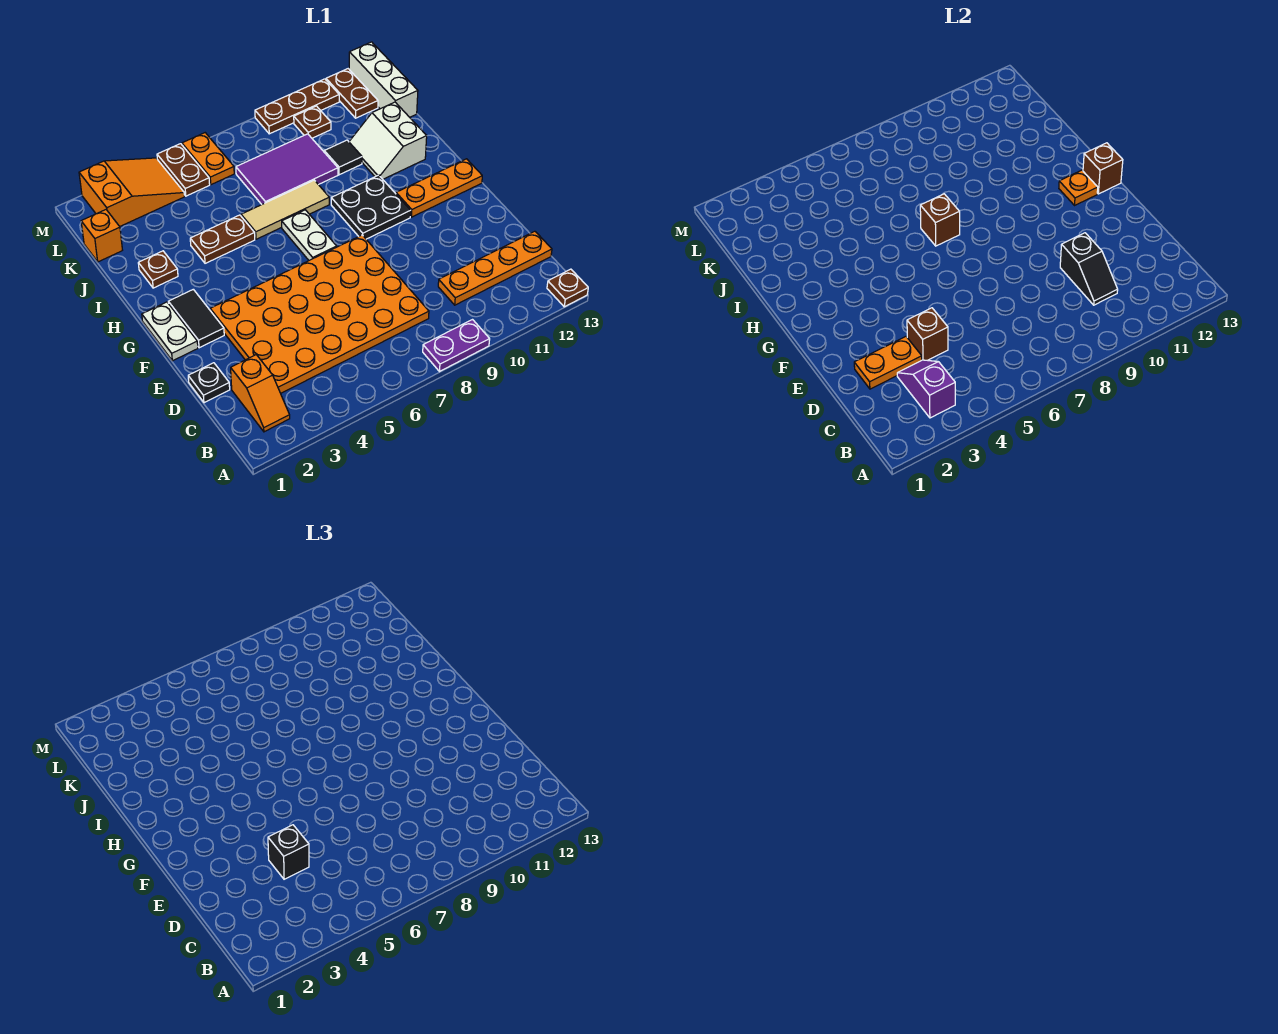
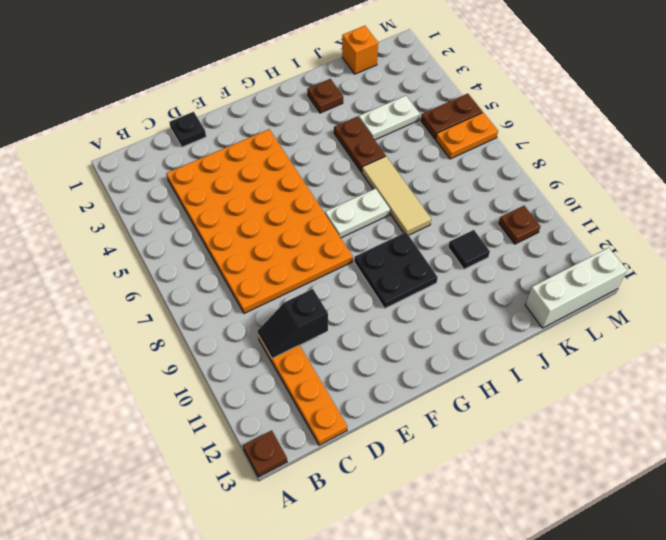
white 1x2 plate [359,96,420,140] -> white 1x2 plate moved to [142,302,198,361]
none -> purple 1x2 plate [423,320,490,372]
none -> orange 1x2 slope [231,355,290,432]
none -> black 1x2 tile [168,289,224,348]
none -> orange 1x3 plate [396,159,482,217]

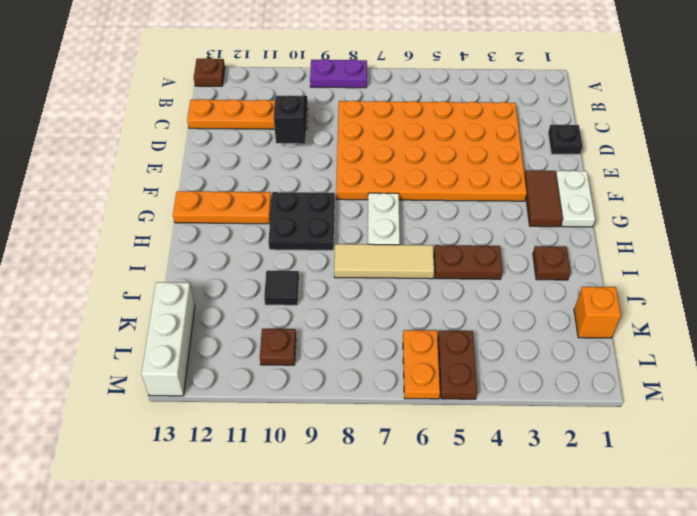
brown 1x2 tile [524,170,563,227] -> black 1x2 tile [168,289,224,348]
none -> orange 1x2 slope [231,355,290,432]
none -> white 2x2 slope [349,102,427,179]
none -> purple 2x3 tile [236,134,338,204]
none -> orange 2x3 slope [79,158,185,226]

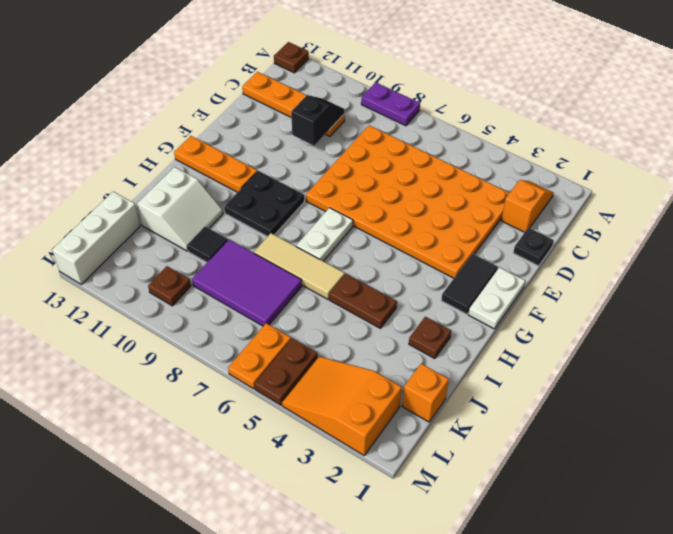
none -> brown 1x2 plate [326,69,378,118]
none -> brown 1x3 plate [255,79,339,134]
none -> purple 1x2 slope [897,360,955,418]
none -> orange 1x2 plate [854,337,922,389]

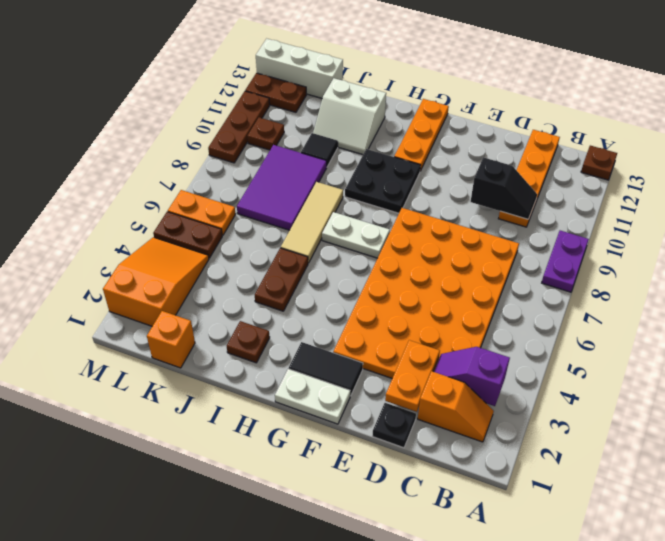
none -> brown 1x1 brick [907,308,948,360]
none -> orange 1x1 plate [1059,170,1098,205]
none -> brown 1x1 brick [1083,143,1123,194]
none -> brown 1x1 brick [920,194,960,246]

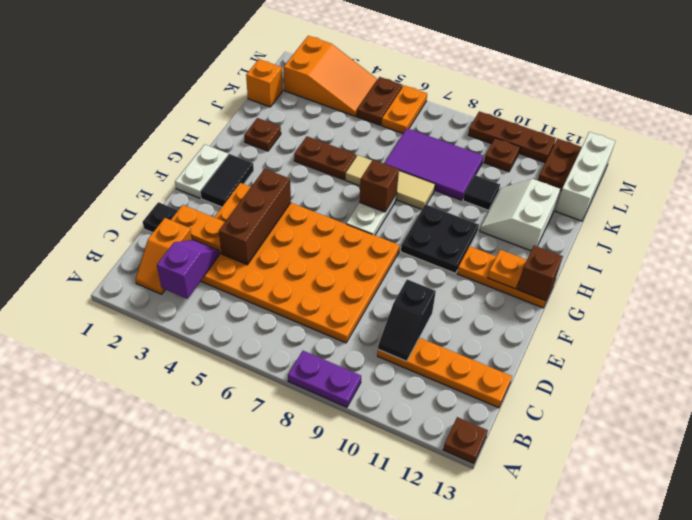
brown 1x3 brick [219,169,291,265] -> brown 1x1 brick [907,308,948,360]
none -> black 1x1 brick [268,825,309,879]

